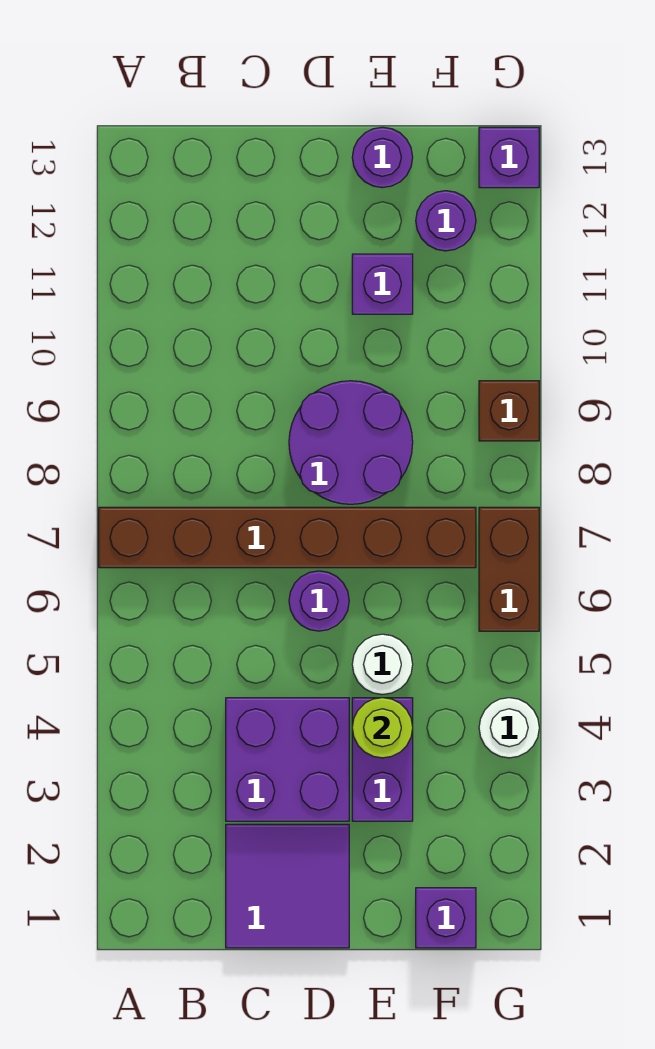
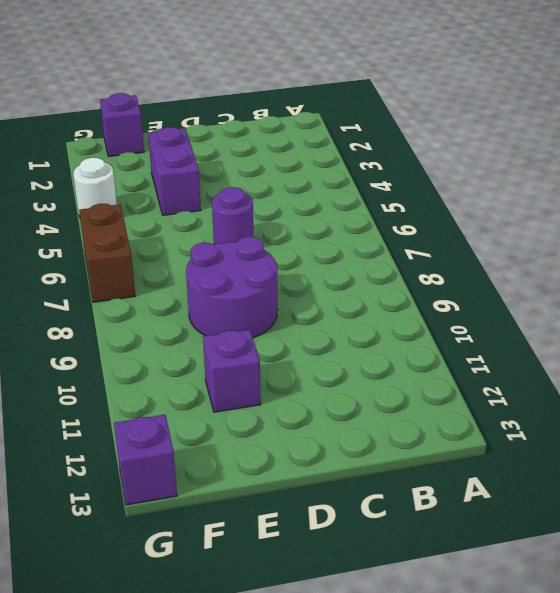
none -> brown 1x6 brick [99,507,476,568]
none -> purple 2x2 tile [226,824,349,948]
none -> purple 2x2 brick [226,698,349,821]

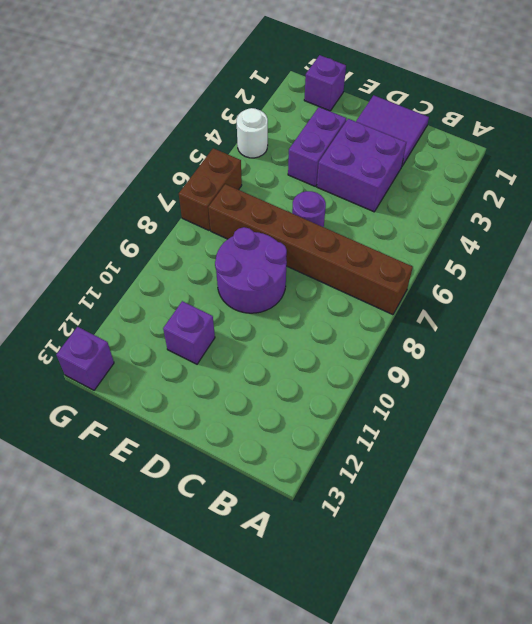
none -> white 1x1 round brick [352,634,413,695]
none -> purple 1x1 round brick [352,127,413,188]
none -> purple 1x1 round brick [416,191,476,251]

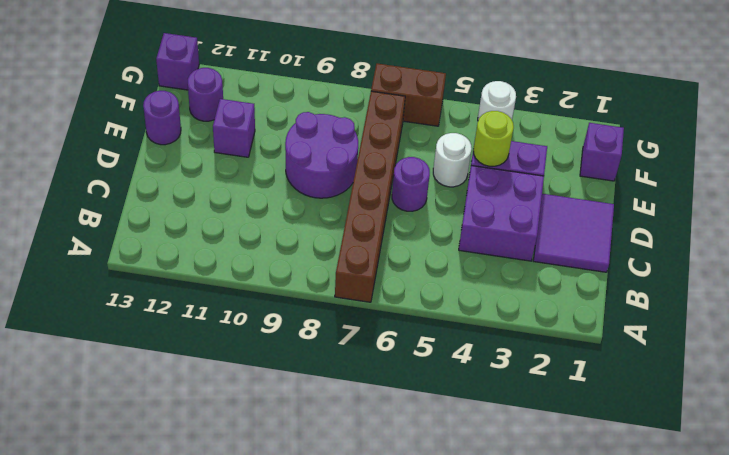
none -> brown 1x1 brick [479,381,539,441]

